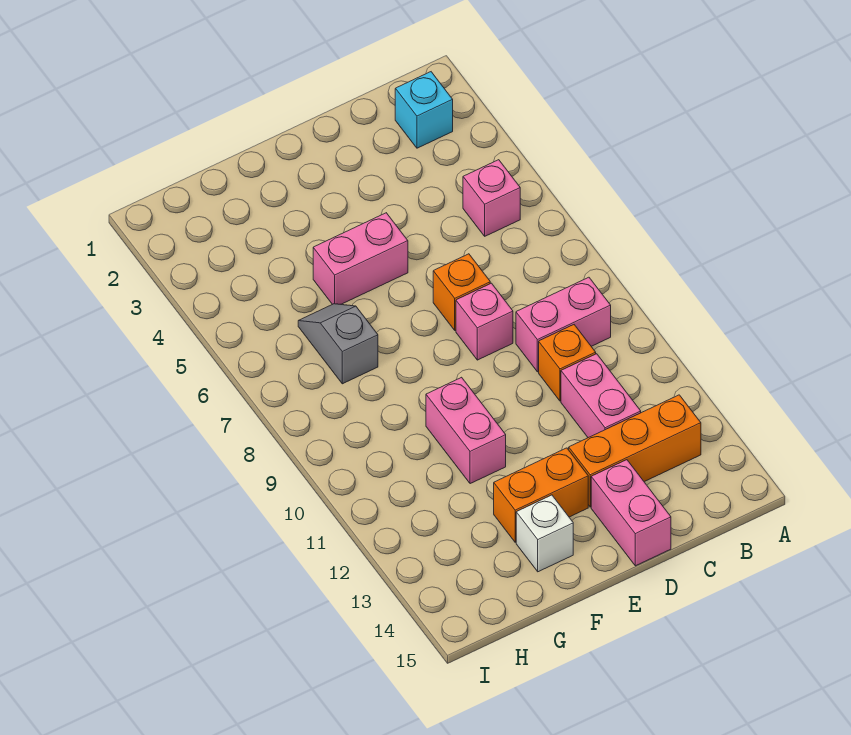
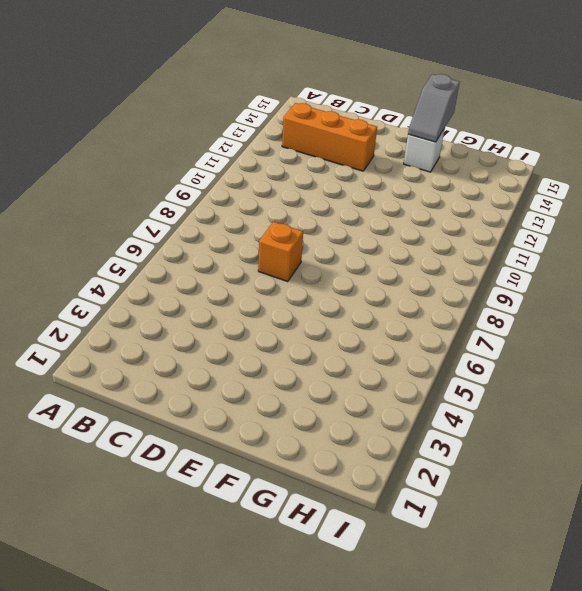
grey 1x2 slope [408,74,460,142] -> grey 1x2 slope moved to [298,304,378,384]
none -> cyan 1x1 brick [395,72,453,148]
none -> pink 1x1 brick [463,160,520,236]
none -> pink 1x2 brick [516,277,611,372]

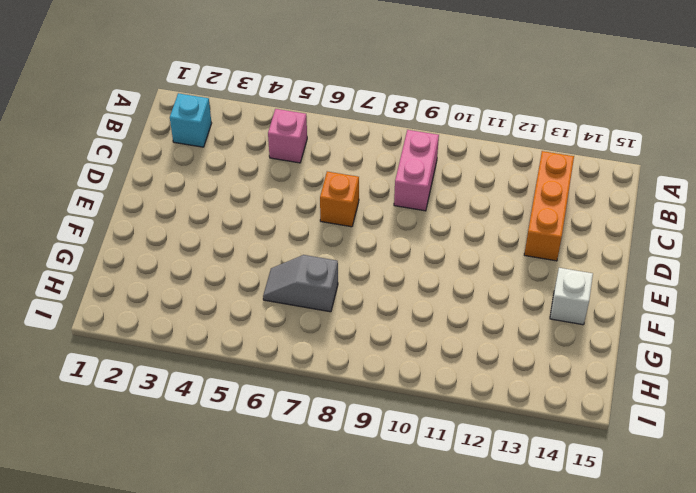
none -> orange 1x1 brick [539,325,596,401]
none -> pink 1x2 brick [561,354,641,438]
none -> pink 1x1 brick [456,283,513,360]

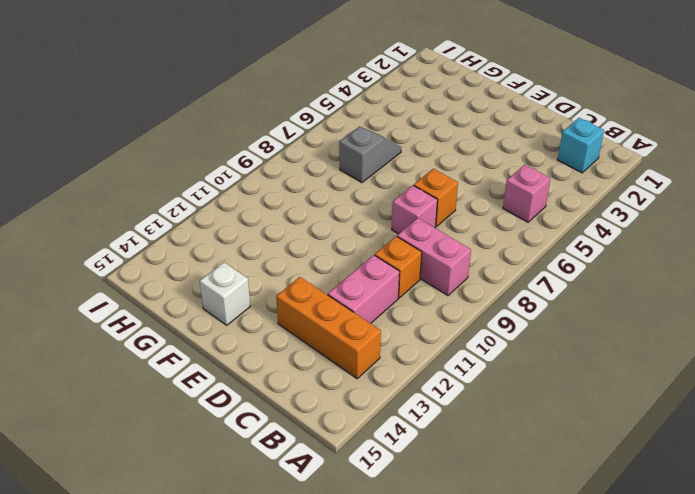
none -> pink 1x2 brick [591,460,671,566]
none -> pink 1x2 brick [313,213,408,304]
none -> orange 1x2 brick [494,448,588,542]

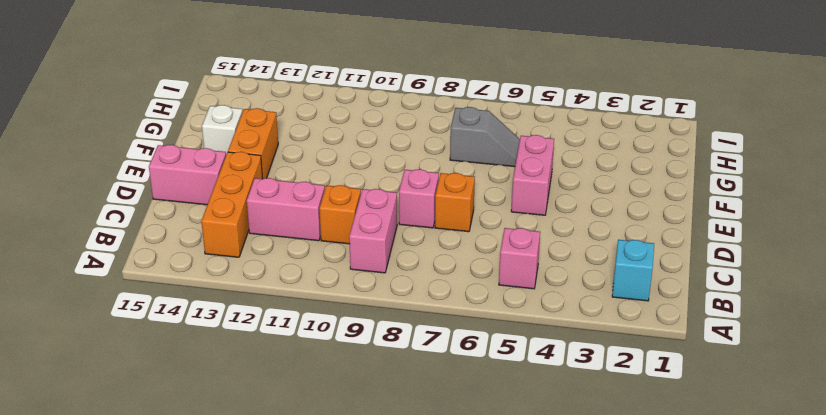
none -> pink 1x2 brick [426,377,506,484]

